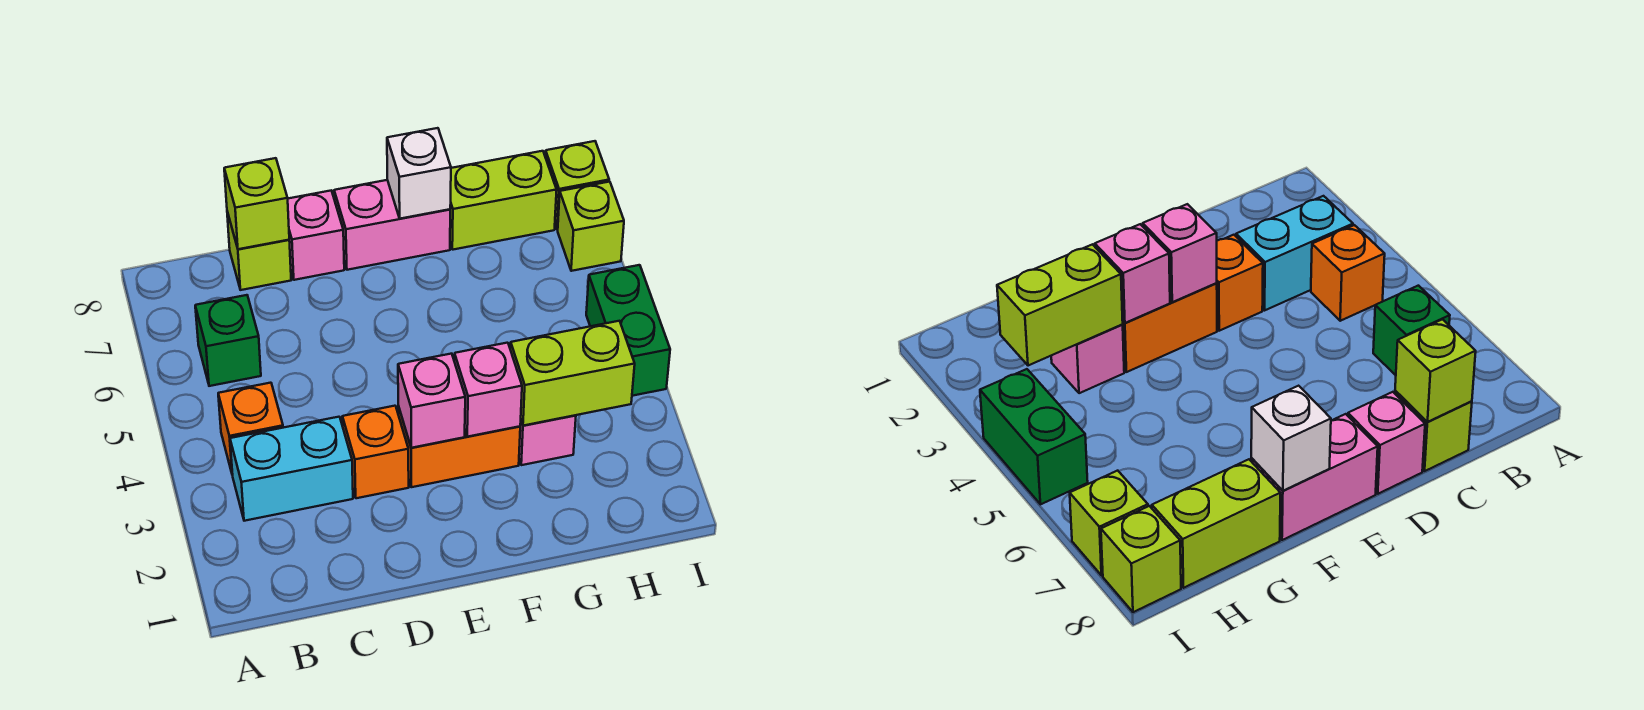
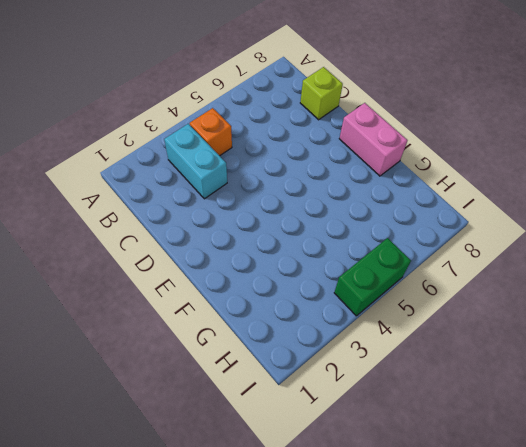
none -> green 1x1 brick [195,295,261,386]
none -> orange 1x1 brick [342,406,409,498]
none -> pink 1x1 brick [288,191,344,280]

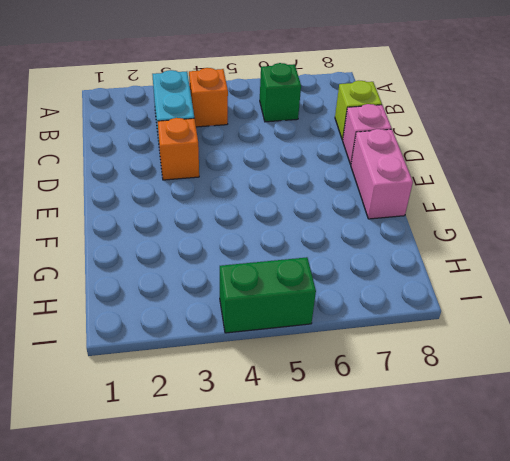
none -> orange 1x2 brick [398,406,520,487]
none -> pink 1x1 brick [519,415,576,465]
none -> lime 1x2 brick [450,151,557,250]

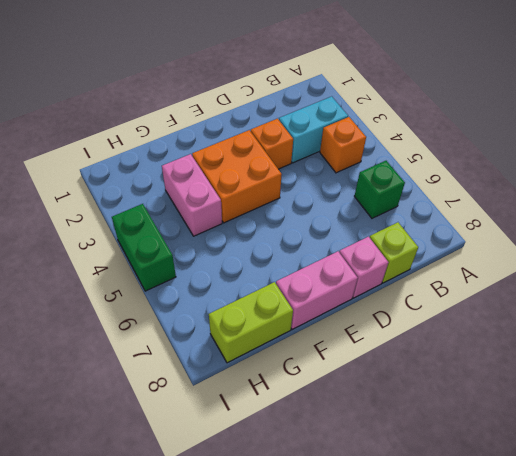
orange 2x2 brick [192,130,282,223] -> orange 1x2 brick [398,406,520,487]
pink 1x2 brick [162,154,222,236] -> pink 1x1 brick [519,415,576,465]
none -> lime 1x1 brick [558,182,624,271]
none -> lime 1x1 brick [545,141,609,230]
none -> lime 1x1 brick [224,158,289,249]

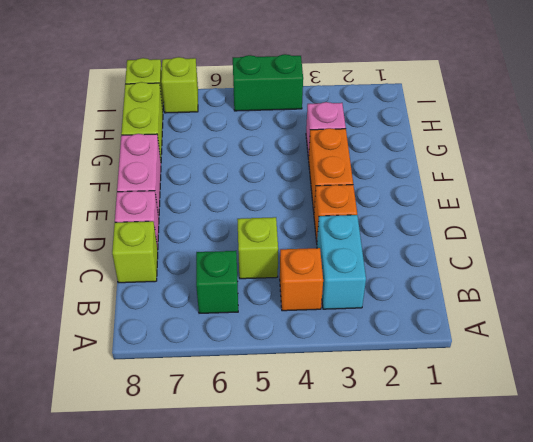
lime 1x1 brick [237,217,278,279] -> lime 1x1 brick moved to [224,158,289,249]
none -> pink 1x1 brick [398,354,465,448]
none -> pink 1x1 brick [454,343,522,437]
none -> white 1x1 brick [387,128,451,219]

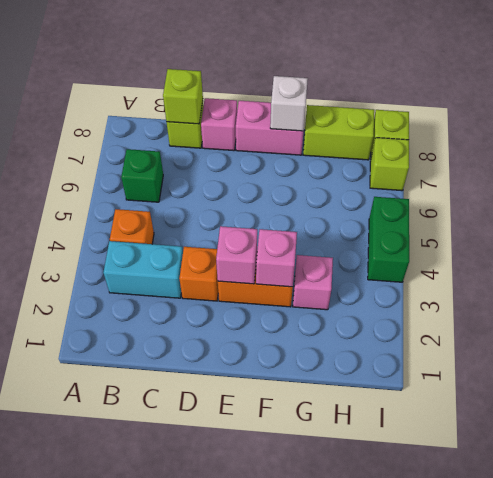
none -> lime 1x2 brick [510,321,635,426]

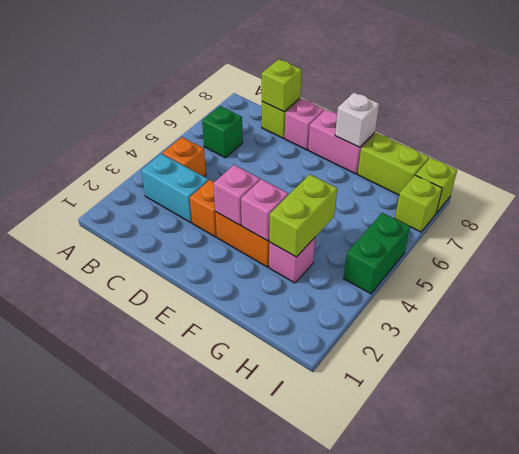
lime 1x2 brick [269,174,337,257] -> lime 1x2 brick turned to [510,321,635,426]

